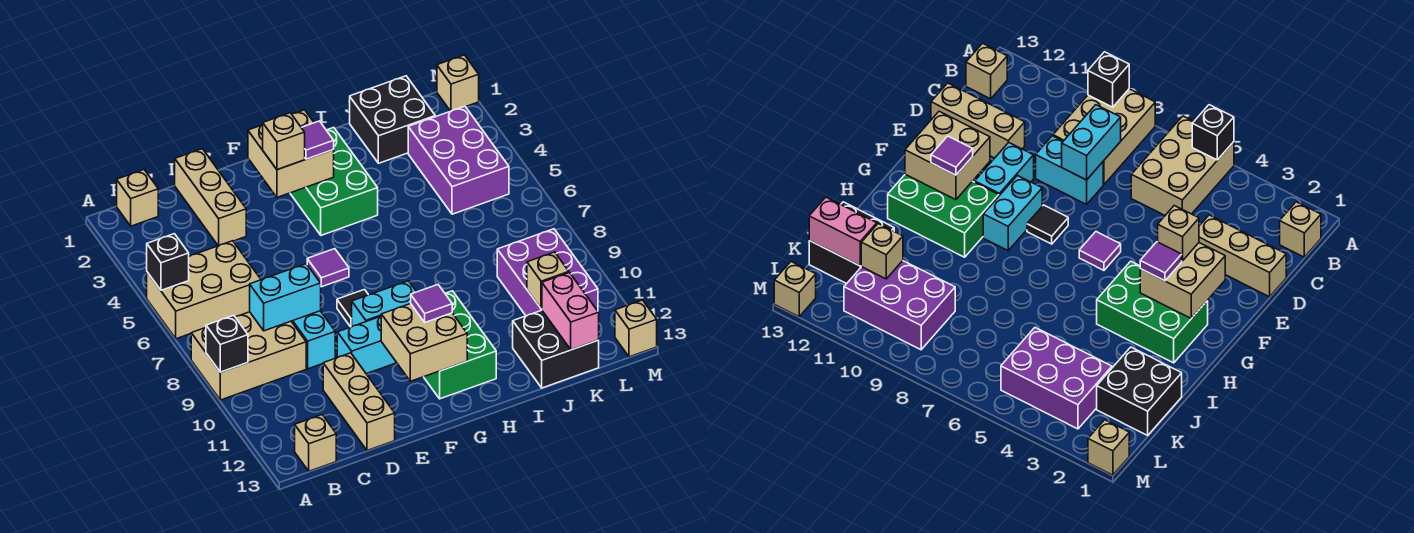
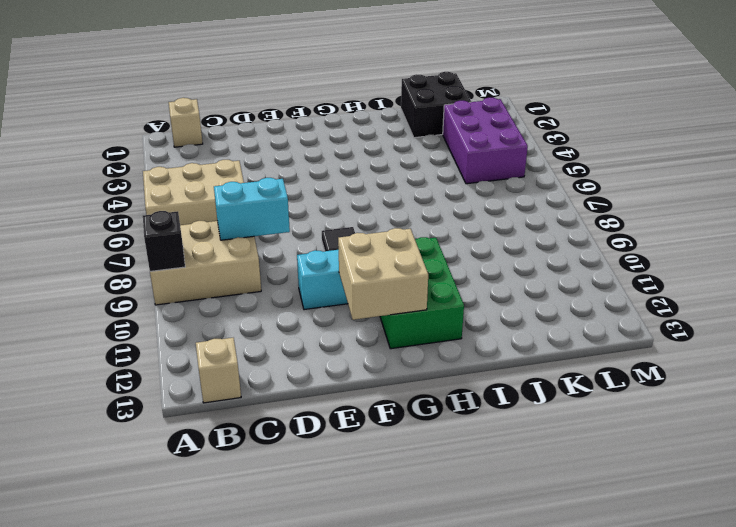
none -> tan 1x3 brick [175,149,246,246]
none -> cyan 1x2 brick [291,311,335,369]
none -> tan 1x3 brick [323,353,395,451]

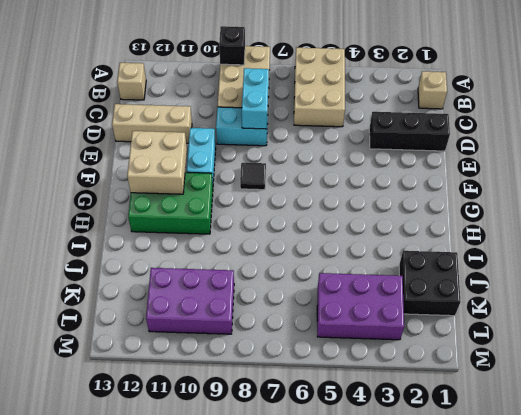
black 1x3 brick [369,112,450,151] -> tan 1x3 brick [175,149,246,246]
none -> purple 1x1 tile [307,249,349,287]
none -> cyan 1x2 brick [352,281,416,327]
none -> green 2x3 brick [290,127,378,235]

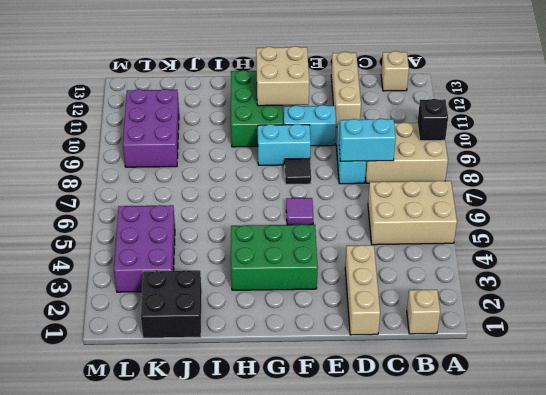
green 2x3 brick [231,225,318,290] -> green 2x3 brick turned to [290,127,378,235]
none -> black 2x2 brick [513,310,599,388]
none -> tan 1x1 brick [437,55,479,111]
none -> tan 1x1 brick [615,300,657,357]

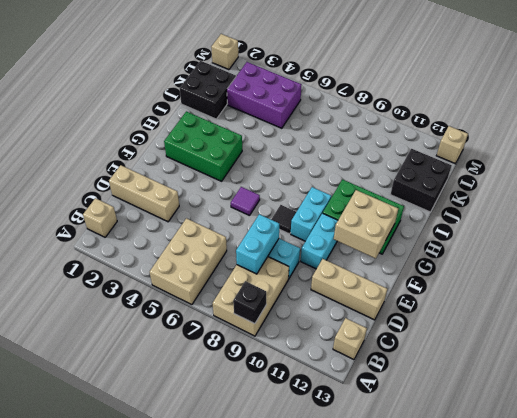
none -> purple 2x3 brick [497,229,598,316]
none -> black 1x1 brick [147,234,189,290]
none -> tan 2x2 brick [248,110,334,197]

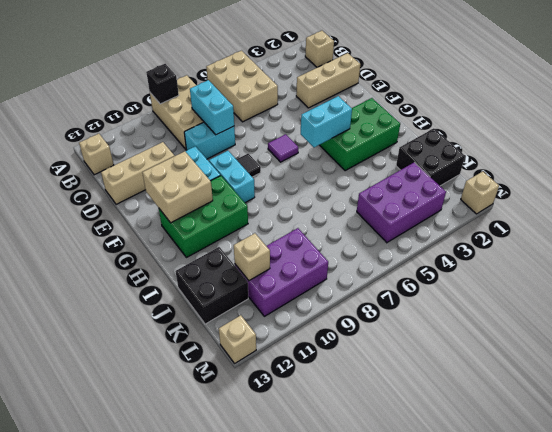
cyan 1x2 brick [301,96,352,147] -> none
none -> black 1x1 brick [147,234,189,290]
none -> tan 2x2 brick [248,110,334,197]
none -> pink 1x2 brick [542,273,599,350]

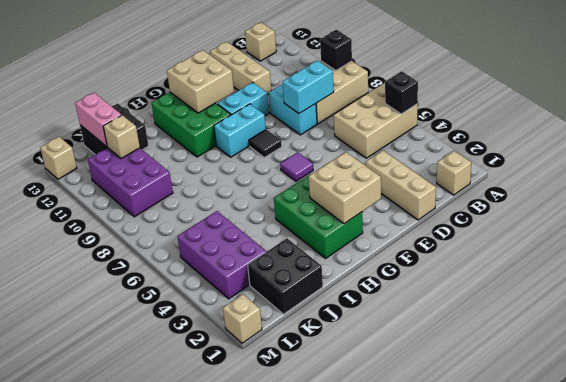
none -> tan 1x1 brick [263,113,305,170]
none -> purple 1x1 tile [301,121,334,159]
none -> purple 1x1 tile [411,285,452,322]

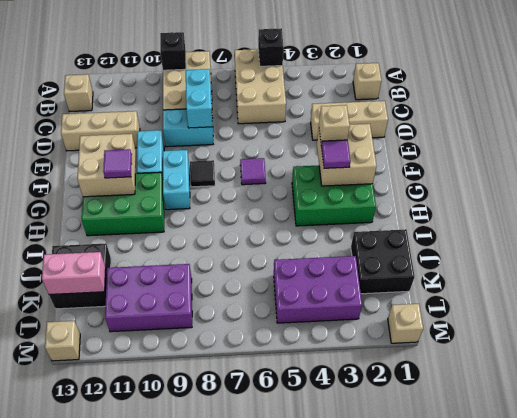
none -> tan 1x1 brick [527,252,569,309]

